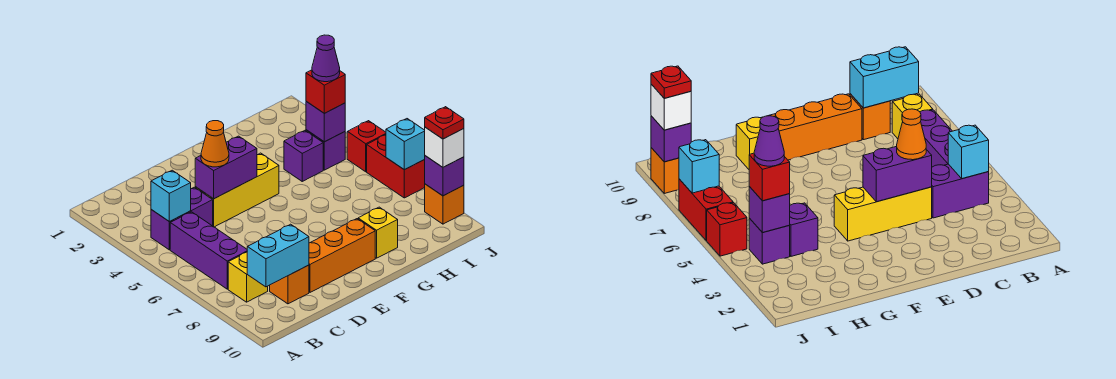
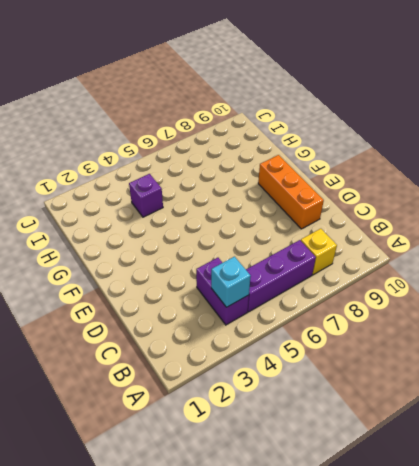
none -> orange 1x1 brick [270,265,309,304]
none -> yellow 1x3 brick [195,153,279,227]
none -> yellow 1x1 brick [358,207,398,258]

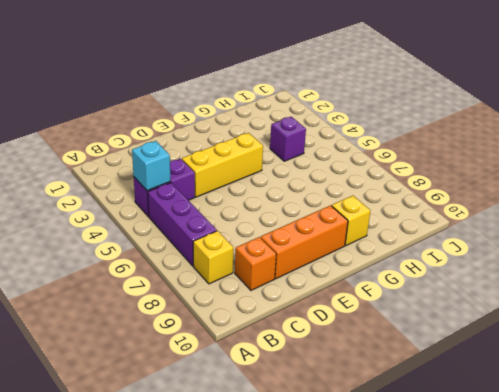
none -> purple 1x1 brick [306,130,345,170]
none -> red 1x1 brick [347,121,386,172]
none -> red 1x2 brick [367,135,425,198]

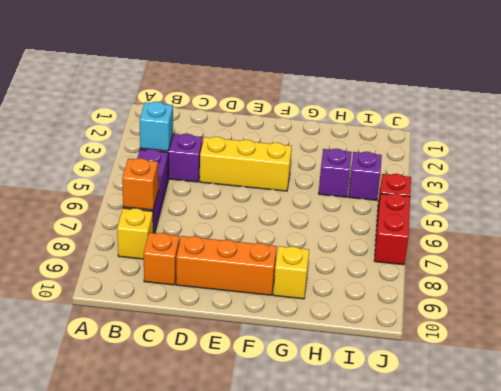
orange 1x1 brick [122,158,158,210] -> orange 1x1 brick moved to [425,184,464,224]
none -> cyan 1x2 brick [247,224,309,287]
none -> purple 1x2 brick [195,136,257,199]
none -> purple 1x1 brick [306,101,345,142]

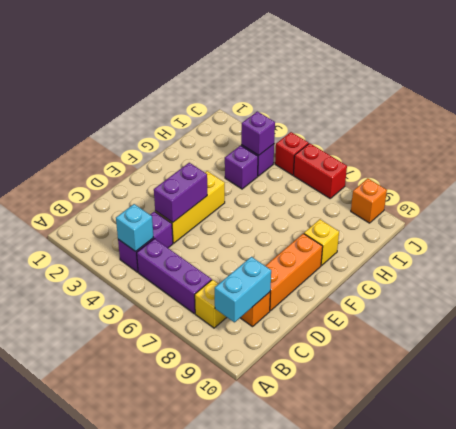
none -> cyan 1x1 brick [386,119,425,170]
none -> purple 1x1 brick [424,156,464,196]
none -> orange 1x1 cone [201,121,229,167]

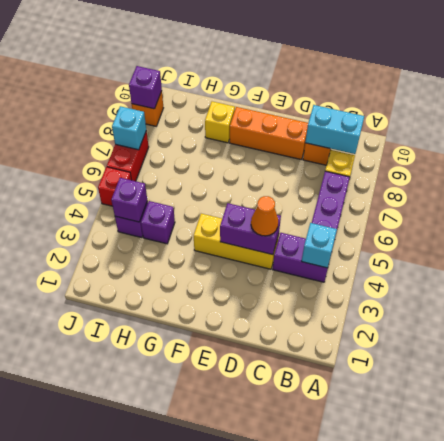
none -> red 1x1 brick [306,70,345,113]
none -> white 1x1 brick [425,127,464,167]
none -> purple 1x1 cone [312,35,340,82]

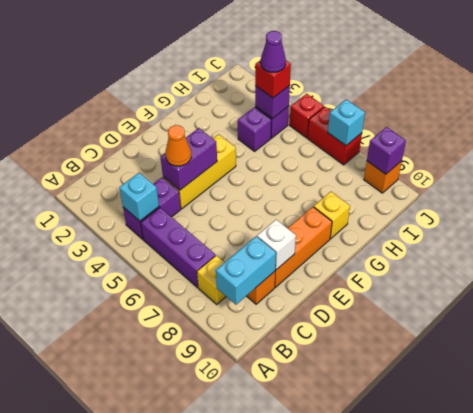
white 1x1 brick [257,220,296,270] -> white 1x1 brick moved to [425,127,464,167]
none -> red 1x1 plate [425,107,464,139]

